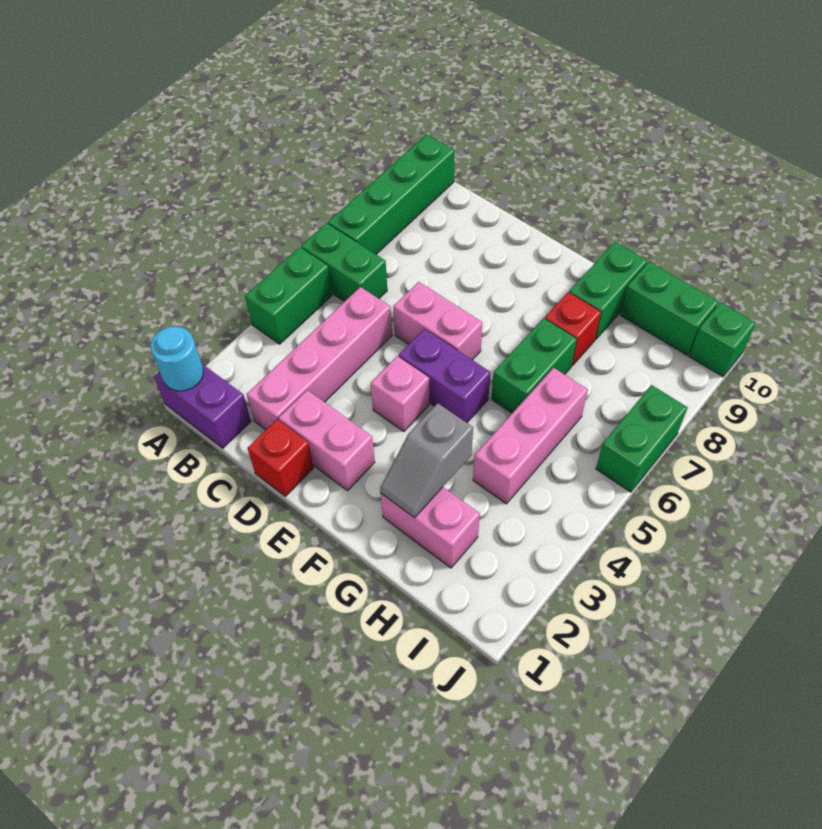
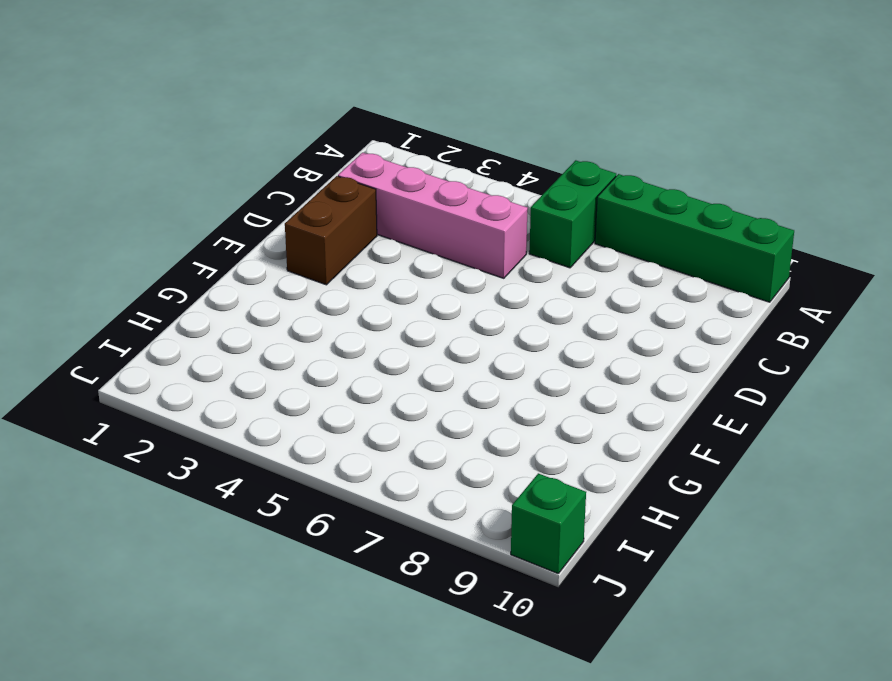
brown 1x2 brick [285,176,377,285] -> pink 1x2 brick [279,390,375,491]
none -> purple 1x2 brick [154,364,251,448]
none -> green 1x2 brick [245,247,332,344]
none -> red 1x1 brick [248,419,314,496]

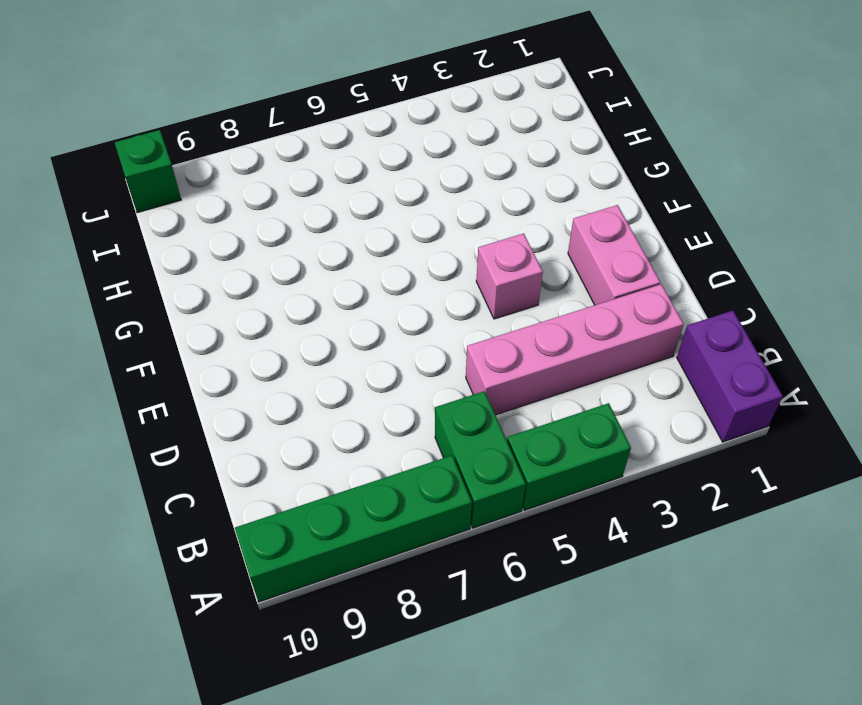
none -> red 1x1 brick [248,419,314,496]
none -> pink 1x2 brick [393,282,483,360]
none -> purple 1x2 brick [399,329,491,423]

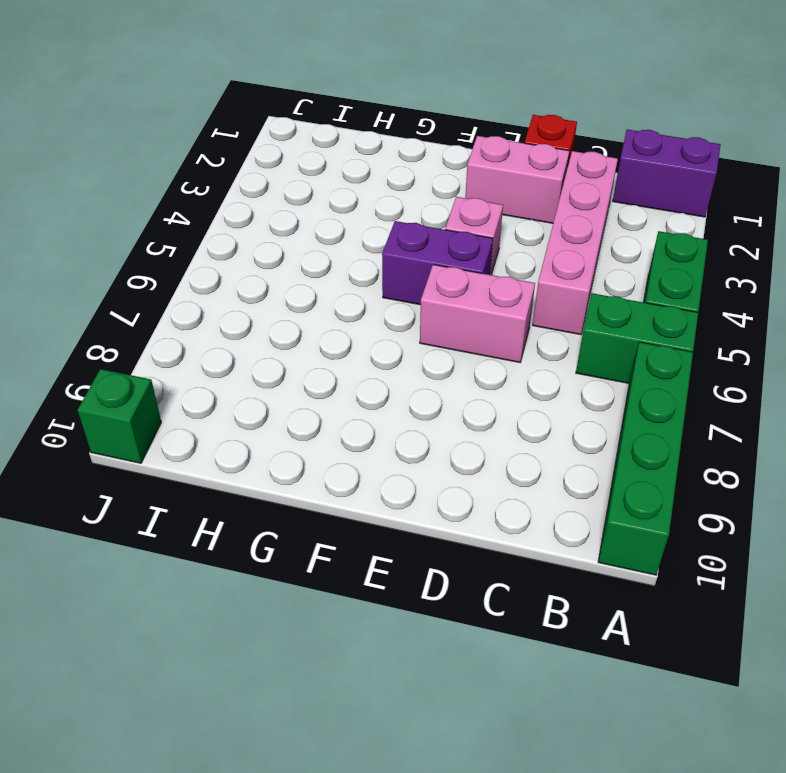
none -> pink 1x2 brick [380,487,480,568]
none -> green 1x2 brick [491,318,577,413]
none -> red 1x1 brick [545,292,601,366]

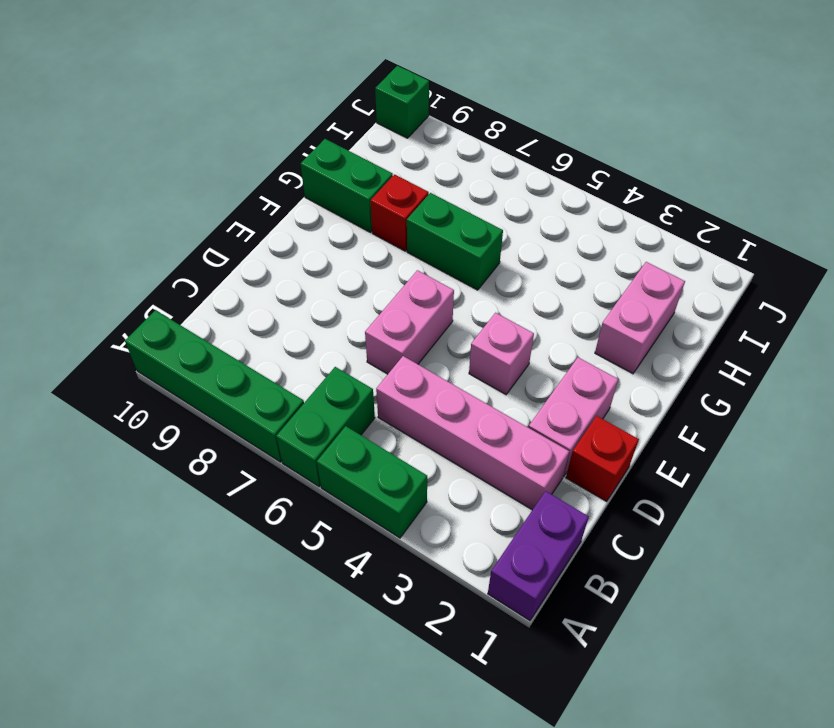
none -> purple 1x2 brick [399,329,491,423]
none -> pink 1x3 brick [473,368,588,504]
none -> green 1x2 brick [620,262,719,355]

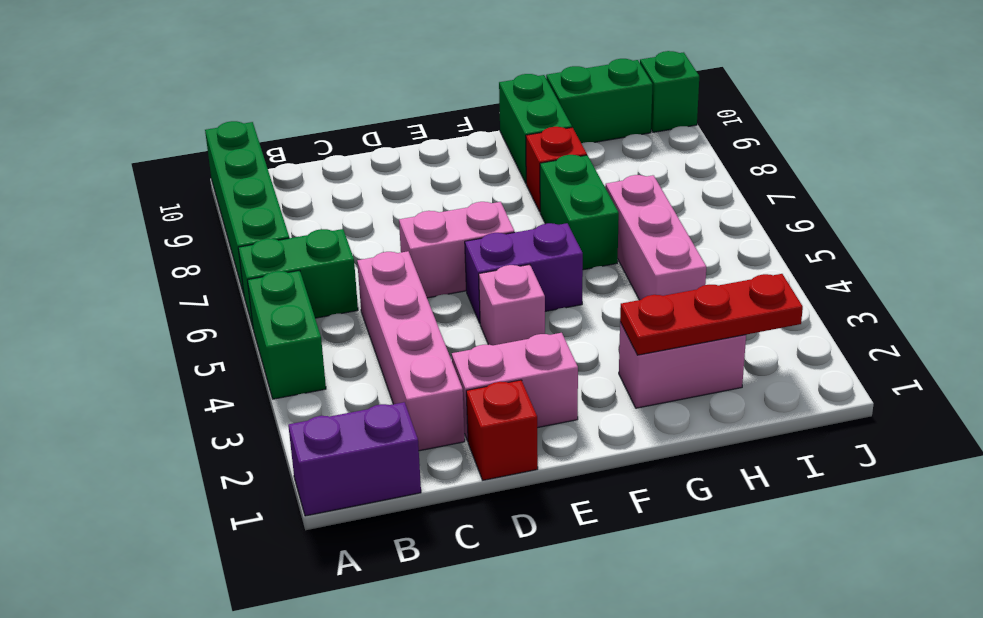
red 1x3 plate [620,274,803,355] -> grey 1x2 slope [380,403,473,518]
none -> green 1x2 brick [596,385,688,492]
none -> cyan 1x1 round brick [151,326,203,391]

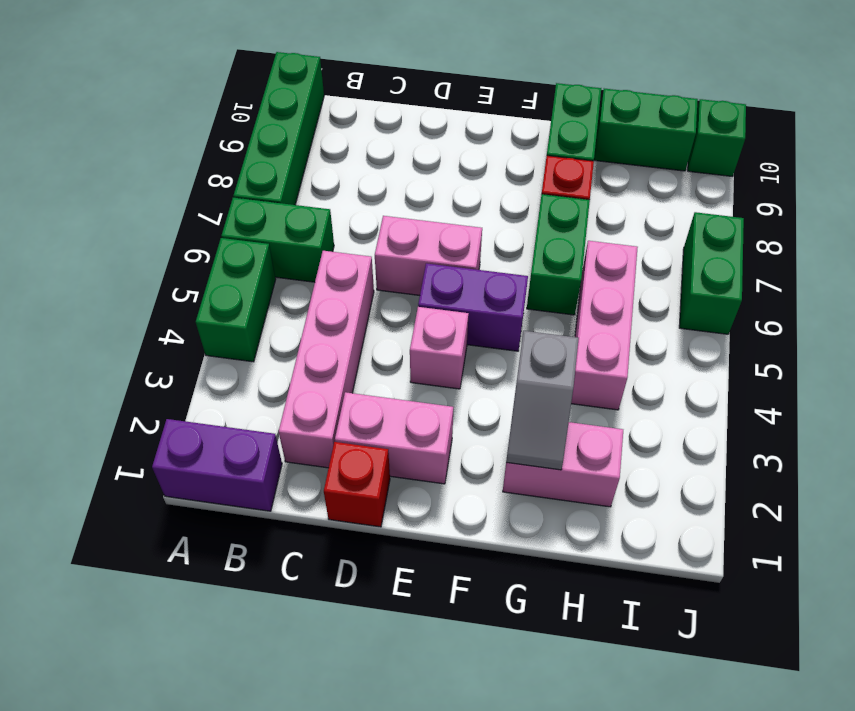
none -> cyan 1x1 round brick [151,326,203,391]

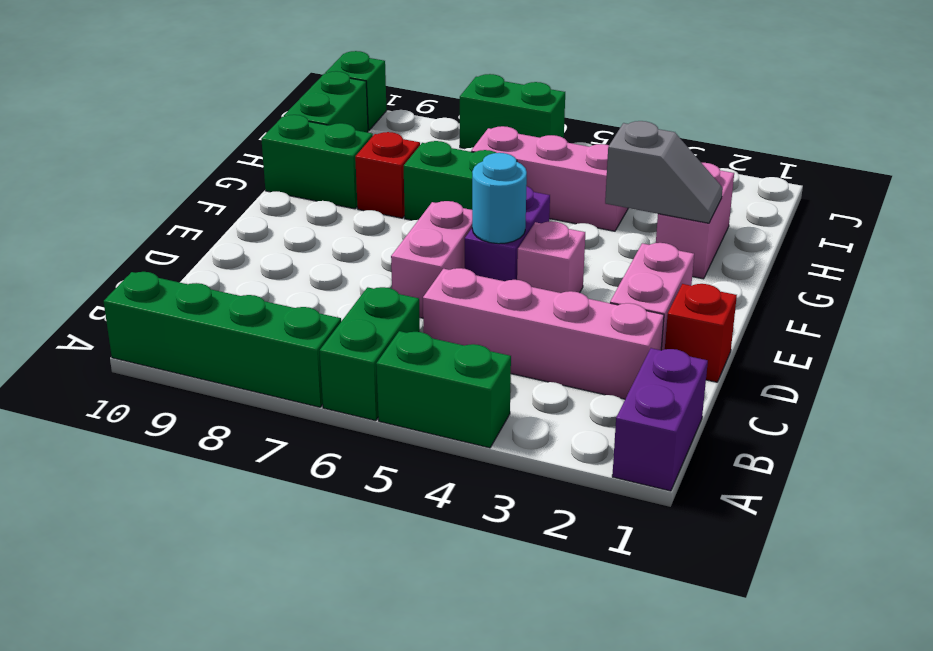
cyan 1x1 round brick [472,153,527,244] -> cyan 1x1 round brick moved to [151,326,203,391]

